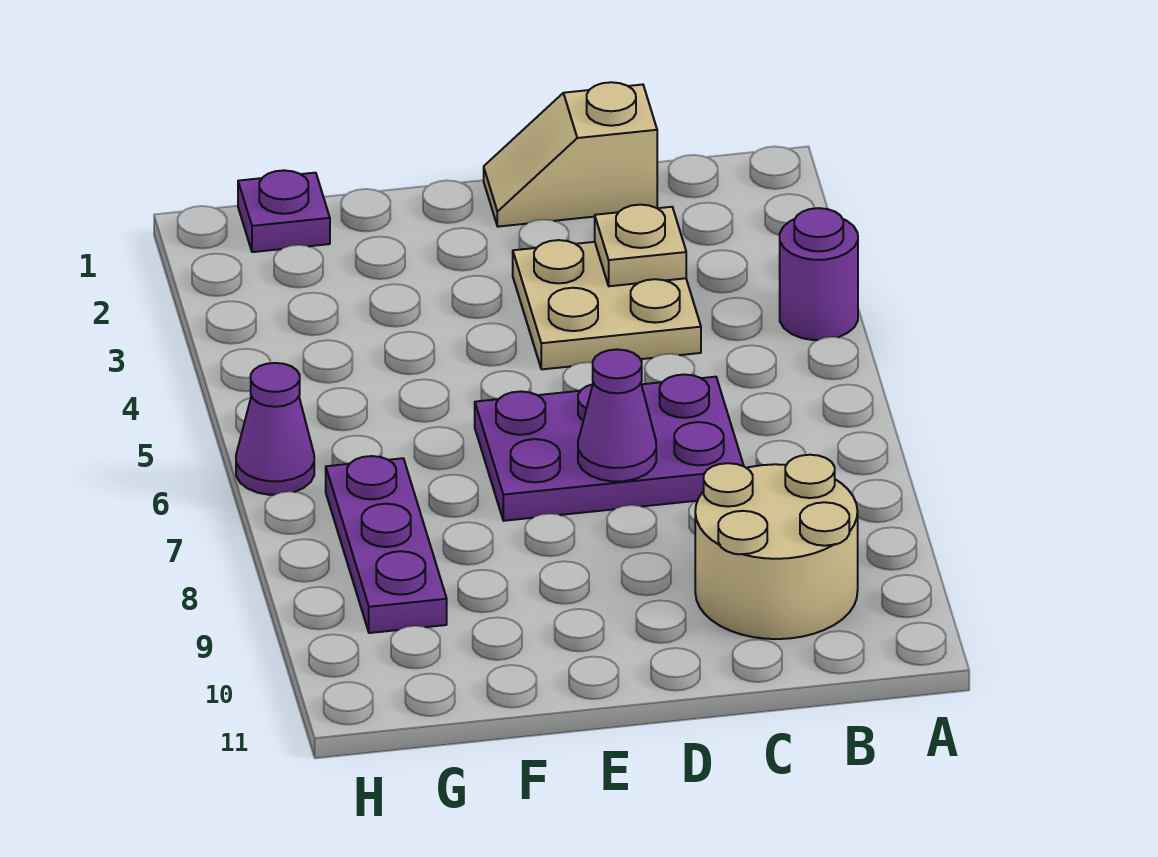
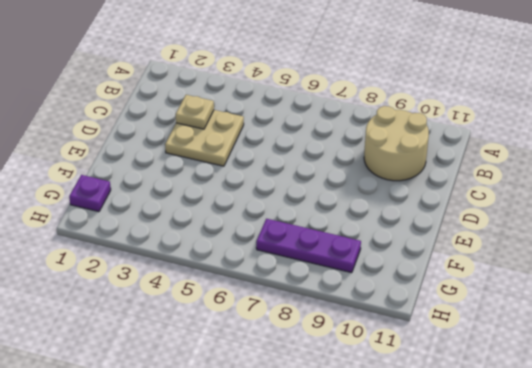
none -> purple 1x1 round brick [780,208,858,340]
none -> tan 1x2 slope [484,82,657,227]

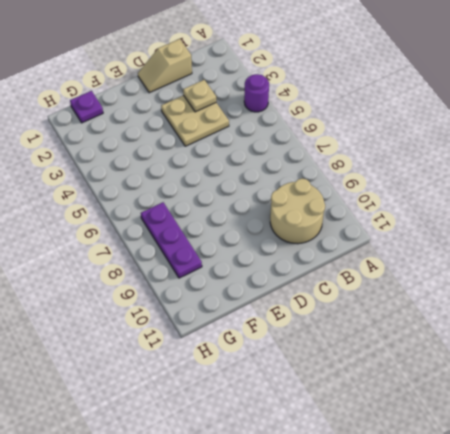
none -> purple 2x3 plate [475,374,744,521]
none -> purple 1x1 cone [236,363,314,495]

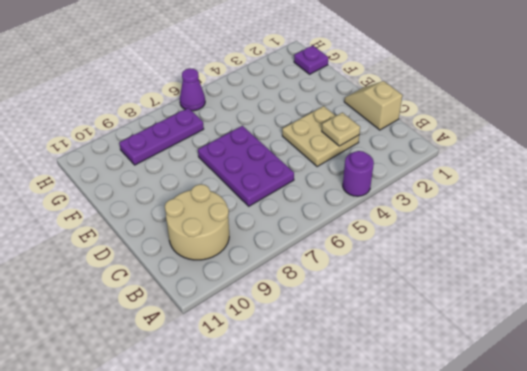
none -> purple 1x1 cone [578,349,656,481]

